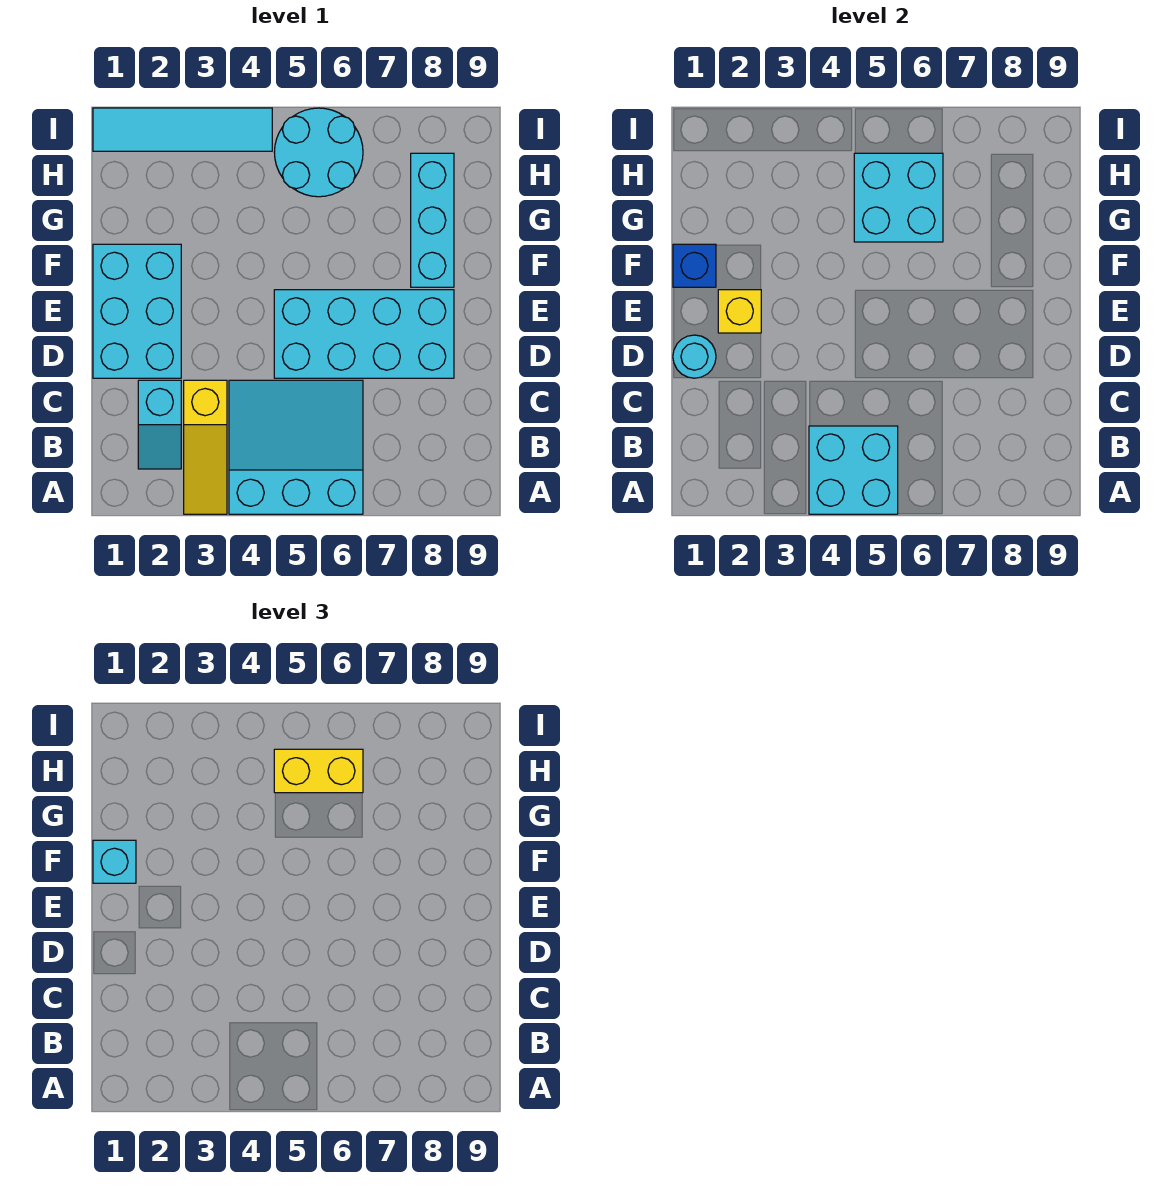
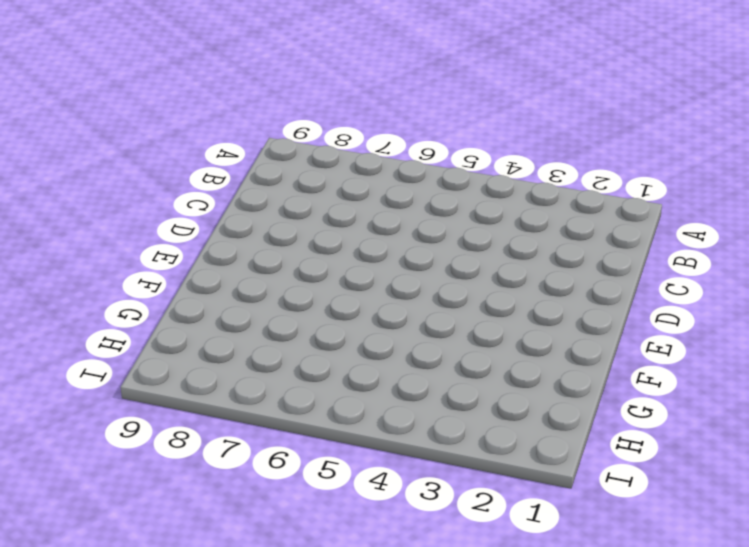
none -> yellow 1x3 slope [184,380,227,514]
none -> cyan 3x3 slope [229,380,363,514]
none -> cyan 1x2 slope [138,380,181,469]

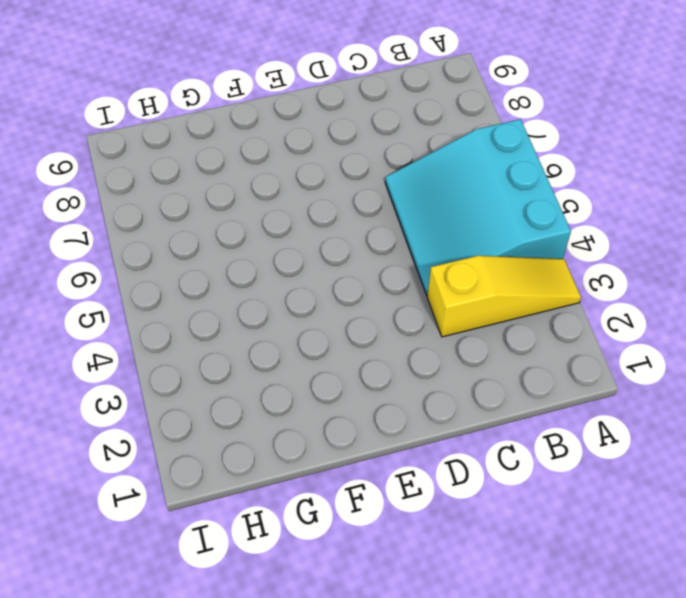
none -> cyan 1x2 slope [138,380,181,469]
none -> cyan 2x3 brick [93,244,181,378]
none -> cyan 2x4 brick [274,290,454,378]

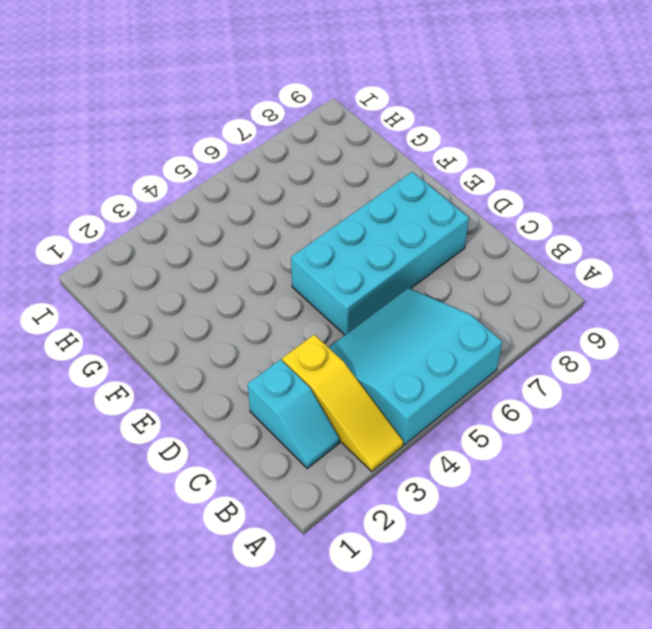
none -> cyan 2x3 brick [93,244,181,378]
none -> cyan 1x3 brick [411,153,454,287]
none -> cyan 2x2 round brick [274,108,363,197]

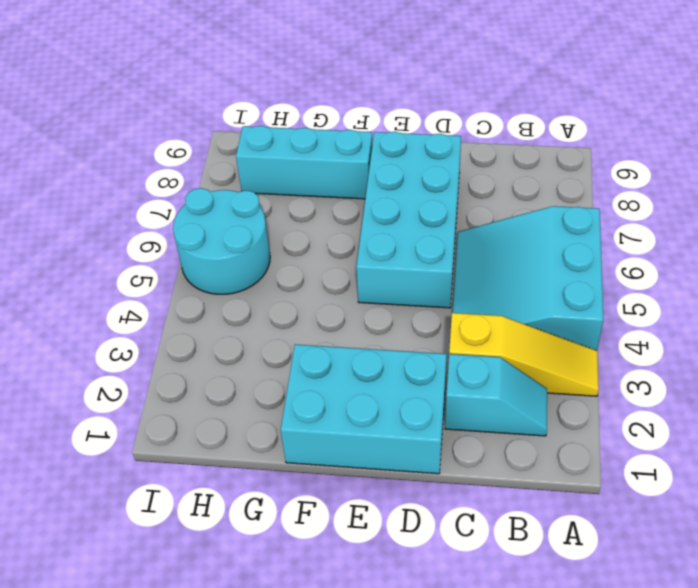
none -> cyan 1x4 tile [93,108,272,151]
none -> cyan 2x2 brick [809,426,898,514]
none -> cyan 1x1 round brick [673,335,716,378]

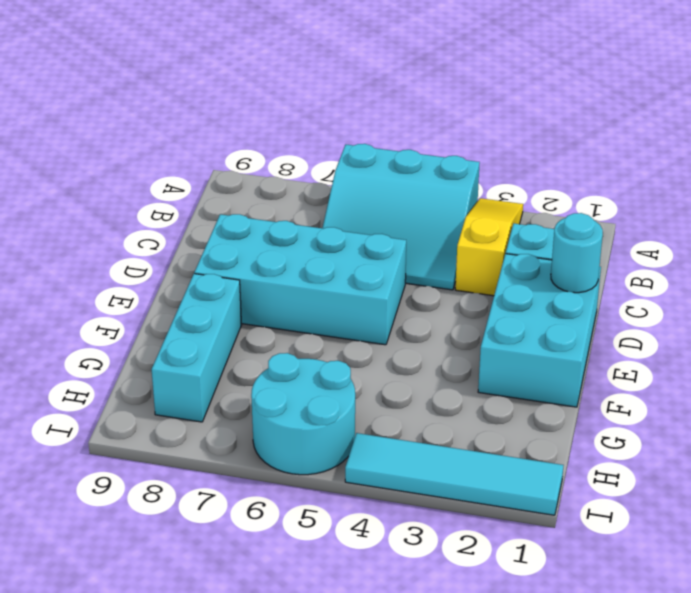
none -> cyan 2x2 brick [809,426,898,514]
none -> yellow 1x1 brick [718,290,761,333]
none -> blue 1x1 brick [673,244,716,287]

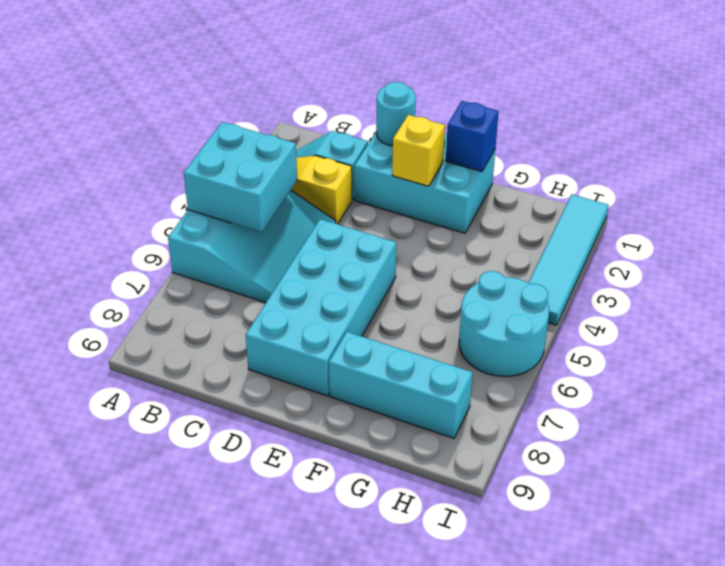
none -> cyan 2x2 brick [854,153,943,242]
none -> cyan 1x1 brick [93,840,136,883]
none -> yellow 1x2 brick [274,749,363,793]

